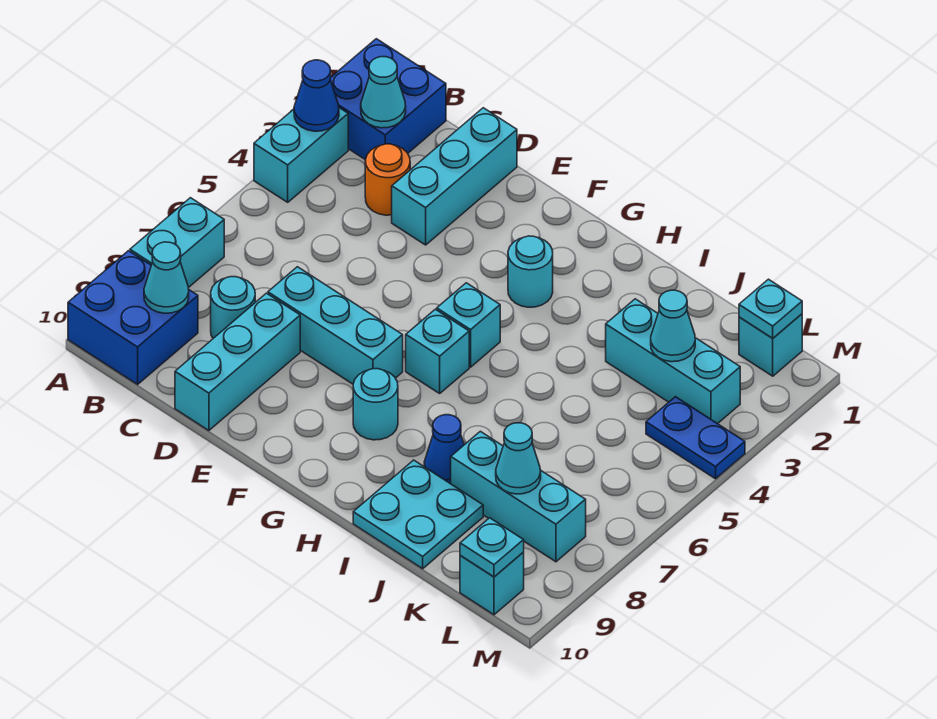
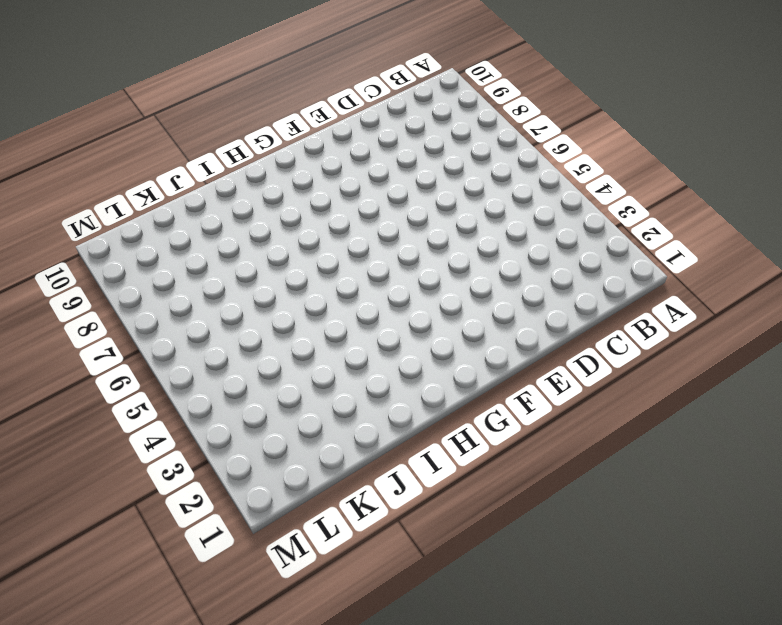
none -> blue 2x2 brick [330,39,446,160]
none -> cyan 1x2 brick [254,108,348,202]
none -> cyan 1x2 brick [130,198,224,288]

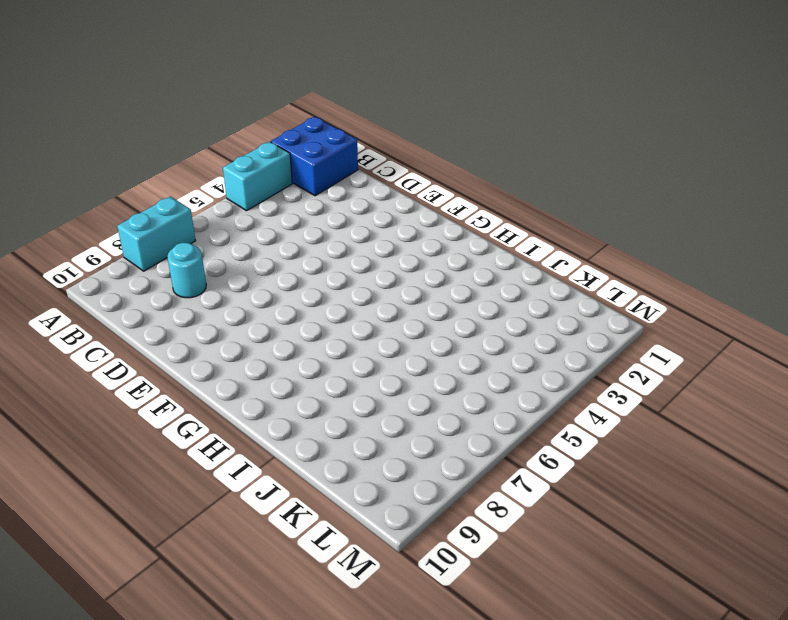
none -> blue 2x2 brick [68,251,198,384]
none -> orange 1x1 round brick [365,144,410,215]
none -> cyan 1x3 brick [392,108,517,245]

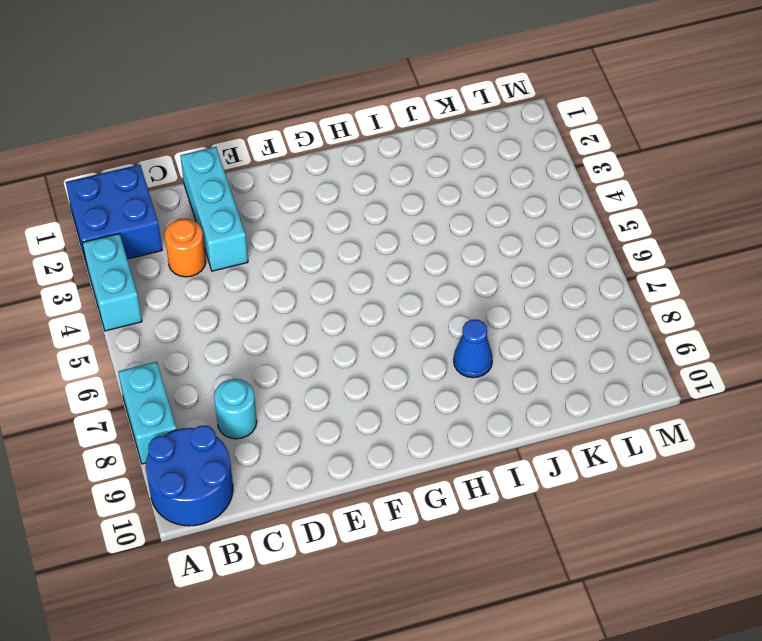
blue 2x2 round brick [146,425,233,526] -> blue 2x2 brick [68,251,198,384]
none -> cyan 1x3 brick [268,267,403,384]
none -> cyan 1x3 brick [175,293,300,431]
none -> cyan 1x1 round brick [508,236,553,307]

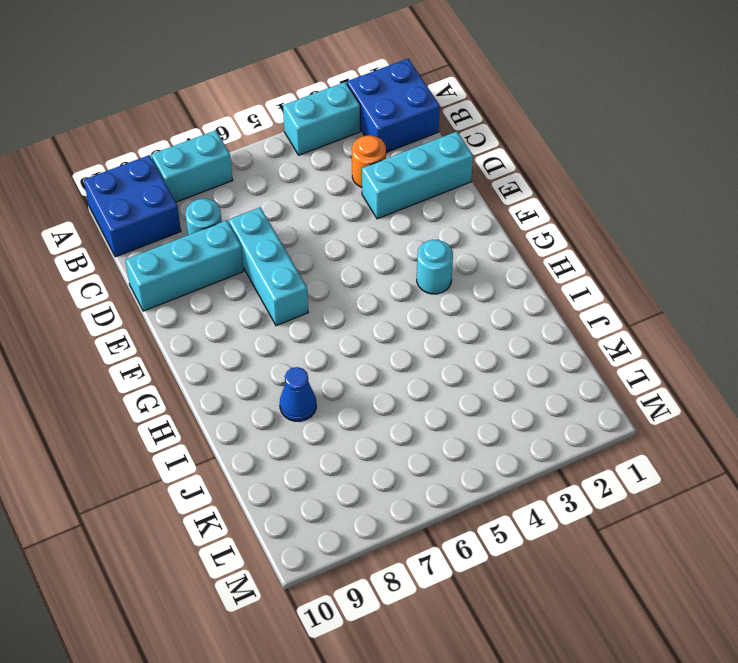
none -> cyan 1x1 brick [437,283,500,367]
none -> cyan 1x1 brick [406,309,469,393]
none -> cyan 1x1 round brick [353,369,398,440]

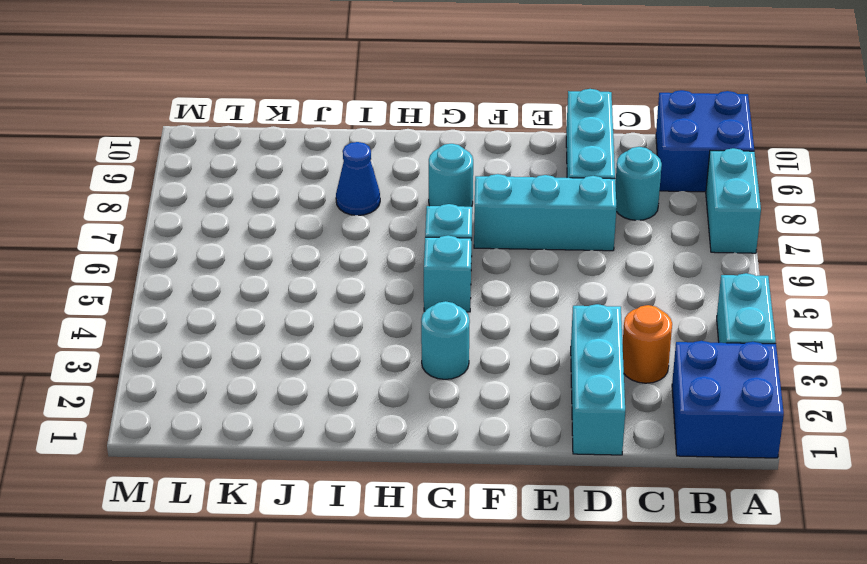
none -> cyan 2x2 plate [353,460,483,569]
none -> cyan 1x3 brick [606,299,740,424]
none -> cyan 1x3 brick [451,431,586,562]

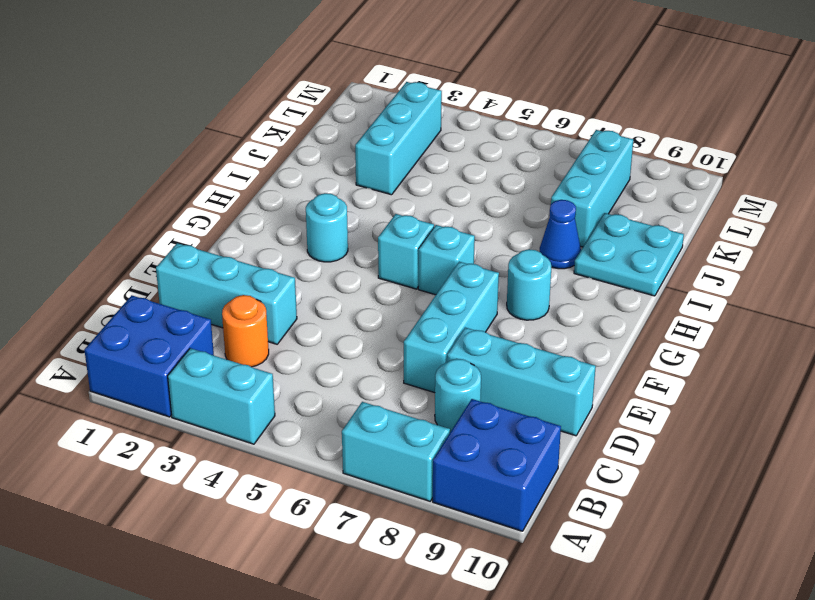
none -> cyan 1x1 brick [739,314,802,376]
none -> blue 1x2 plate [646,397,745,479]
none -> cyan 1x1 brick [460,553,524,615]

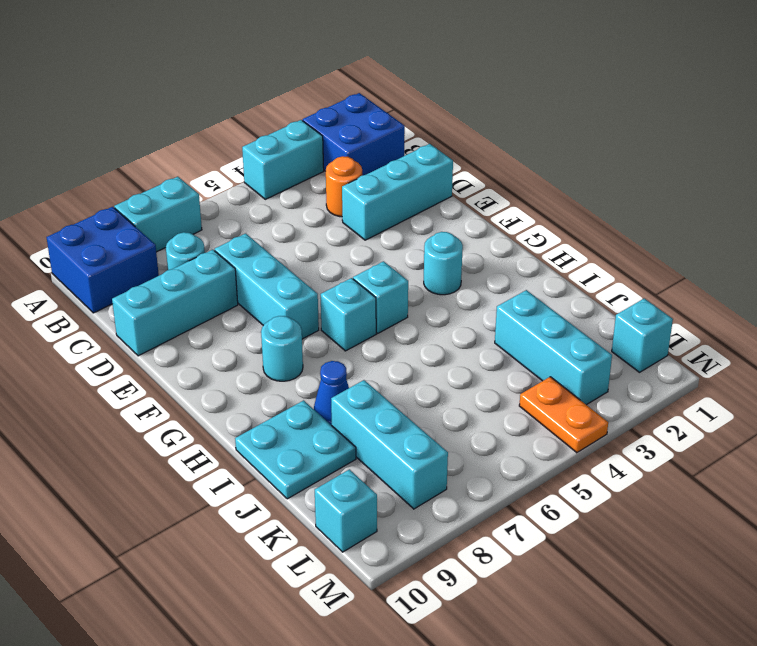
orange 1x2 plate [519,377,608,453] -> blue 1x2 plate [646,397,745,479]
none -> blue 1x1 cone [294,60,339,131]
none -> cyan 1x1 cone [361,57,406,128]
none -> cyan 1x1 cone [144,242,189,313]

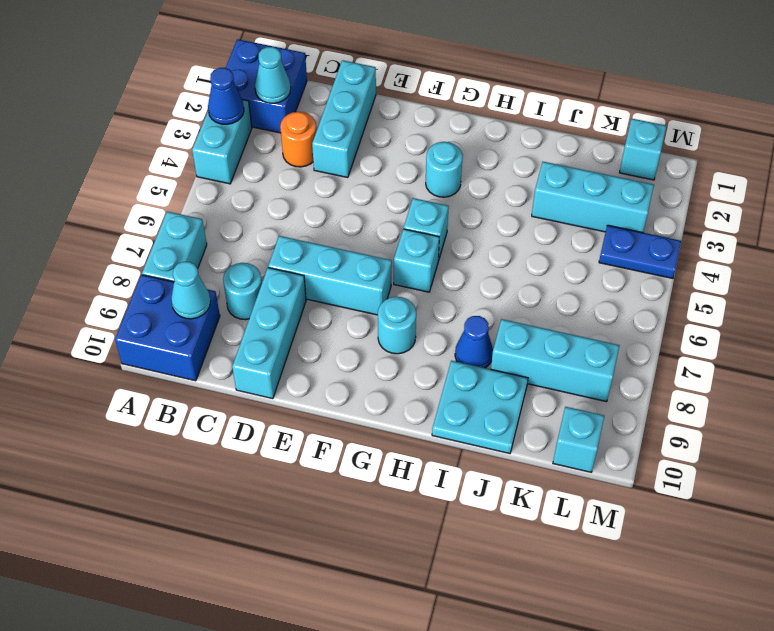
none -> cyan 1x1 cone [651,290,695,362]
none -> cyan 1x1 cone [496,423,541,494]
none -> cyan 1x1 plate [739,279,802,338]

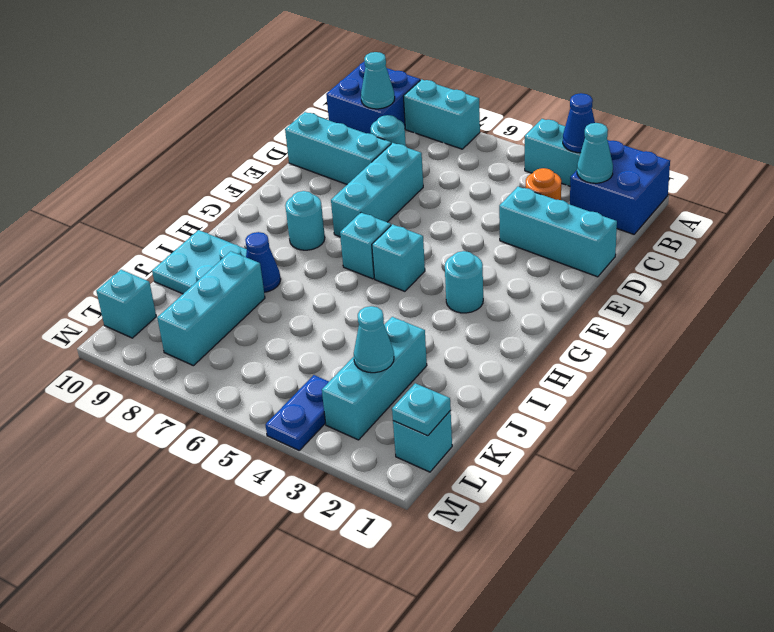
none -> cyan 1x1 cone [496,423,541,494]
none -> cyan 1x1 plate [460,518,524,577]

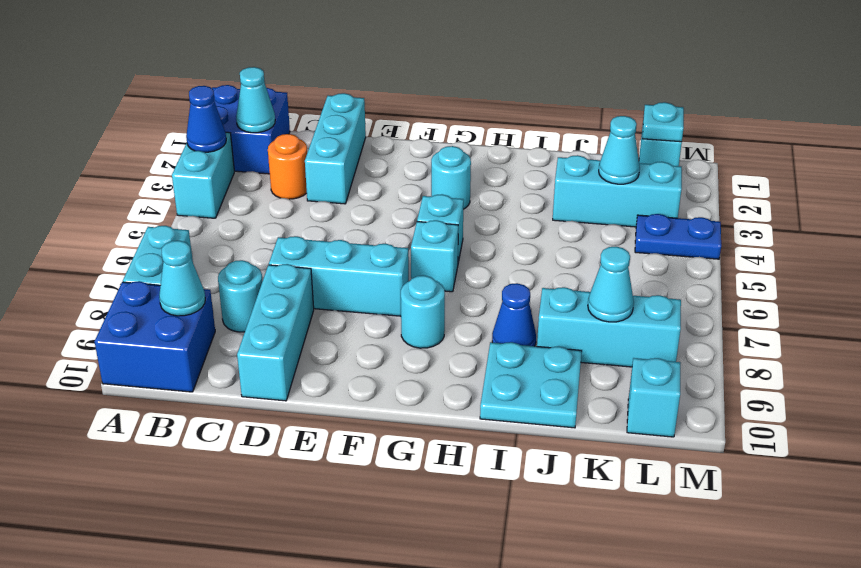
none -> cyan 1x1 plate [460,518,524,577]

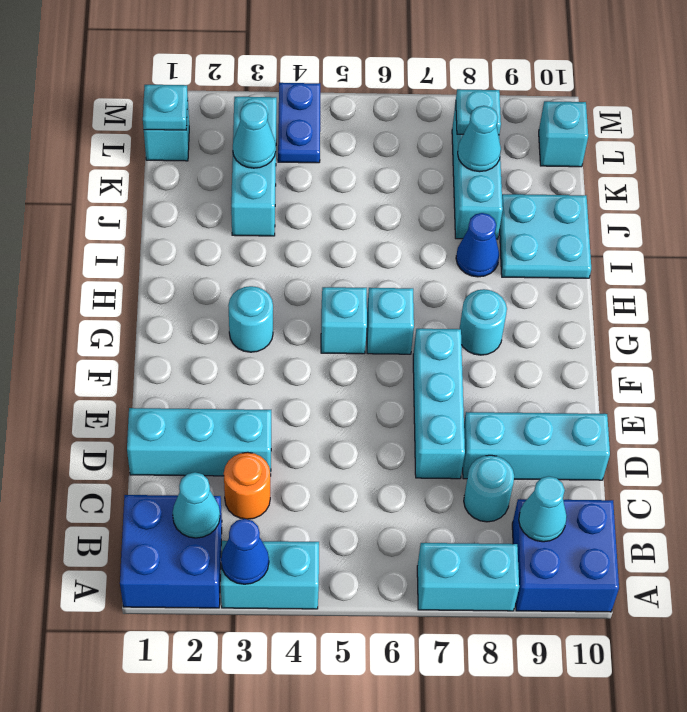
cyan 1x1 plate [456,89,501,135] -> cyan 1x1 plate moved to [460,518,524,577]

